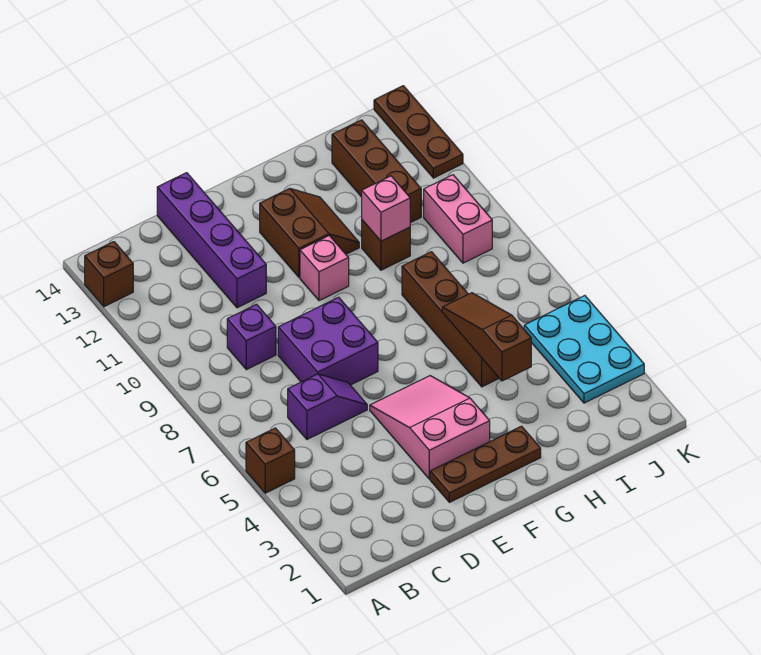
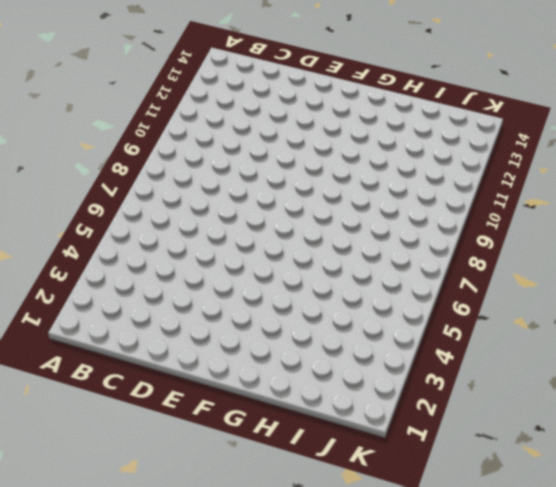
none -> brown 1x1 brick [246,428,295,493]
none -> brown 1x1 brick [85,242,133,307]
none -> purple 1x2 slope [288,374,367,439]

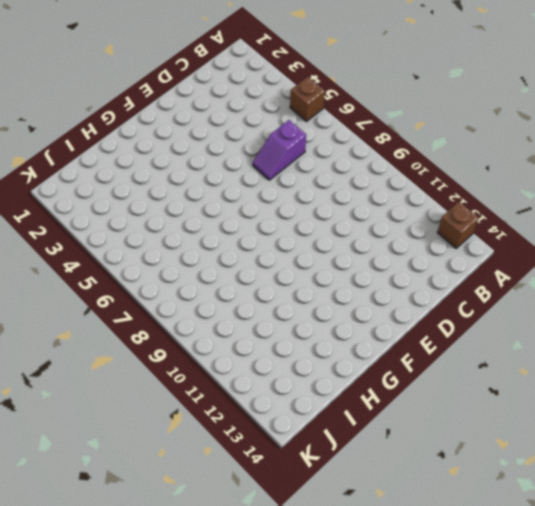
none -> purple 1x1 brick [227,304,276,370]
none -> purple 2x2 brick [278,297,378,385]
none -> purple 1x4 brick [157,173,266,308]

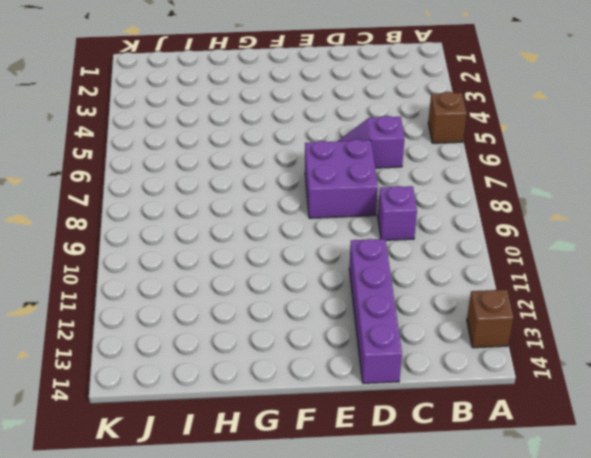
none -> brown 1x3 plate [430,426,541,502]
none -> pink 2x3 slope [370,376,490,479]
none -> pink 1x1 brick [300,236,349,301]

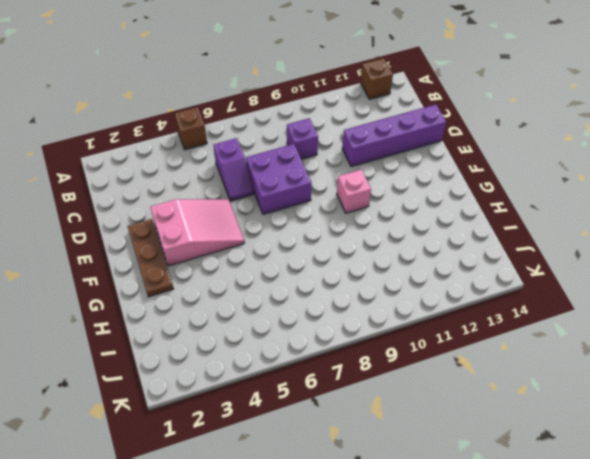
none -> brown 2x2 slope [260,188,359,277]
none -> brown 1x4 brick [402,252,499,387]
none -> brown 1x1 brick [362,220,410,270]

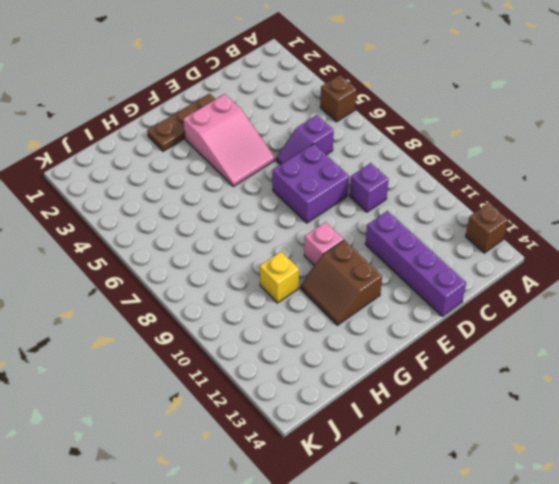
yellow 1x1 brick [260,252,299,303] -> brown 1x1 brick [362,220,410,270]
none -> brown 1x4 brick [402,252,499,387]
none -> brown 1x3 brick [332,120,421,223]
none -> cyan 2x3 plate [524,296,644,403]

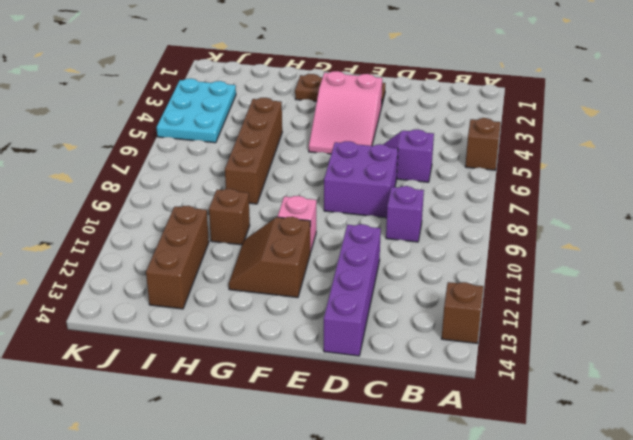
none -> pink 1x2 brick [424,175,492,263]
none -> brown 1x3 plate [374,86,463,178]
none -> brown 1x3 slope [442,293,531,381]

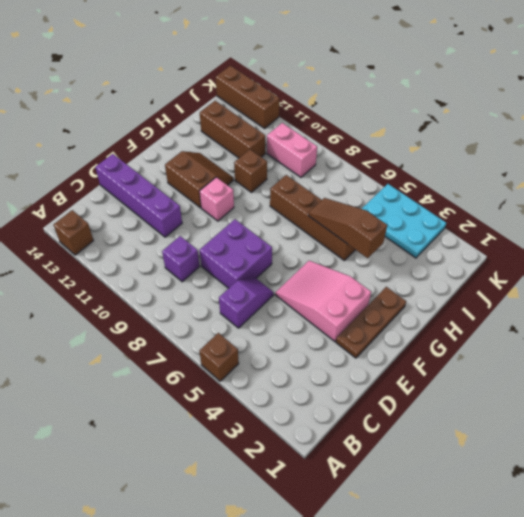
brown 1x3 brick [216,66,280,128] -> brown 1x3 plate [374,86,463,178]
none -> pink 1x1 brick [362,176,410,241]

